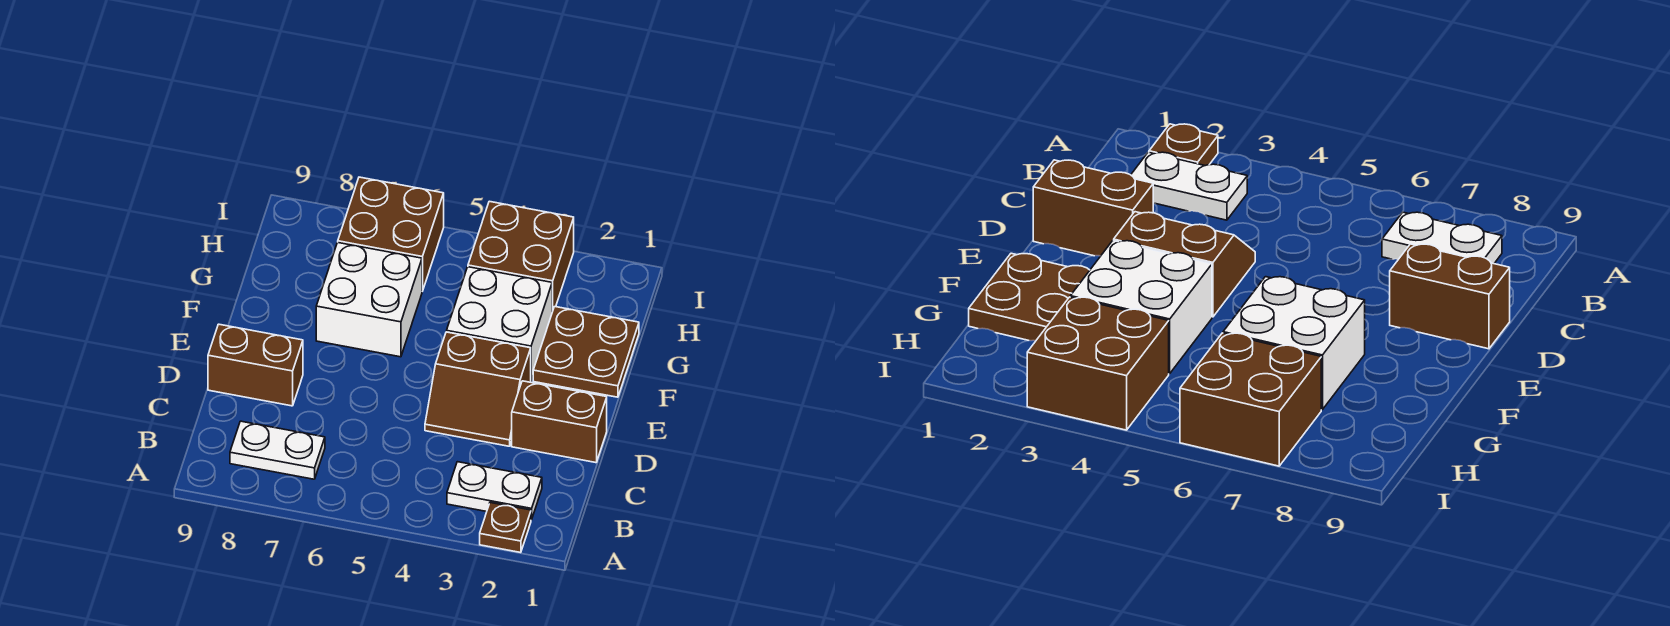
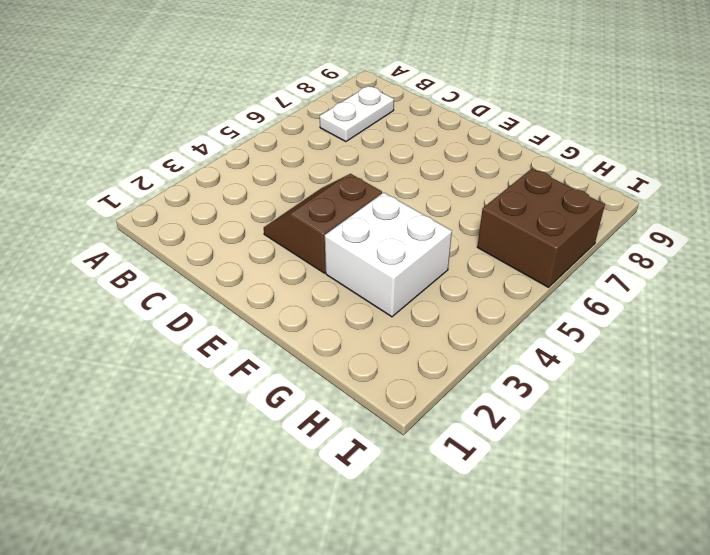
none -> brown 1x1 plate [480,503,531,553]
none -> white 1x2 plate [447,462,542,520]

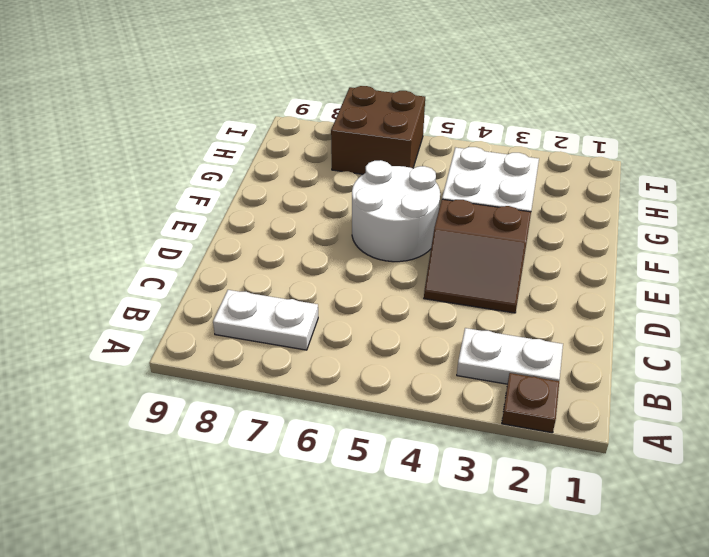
white 2x2 round brick [352,160,440,262] -> white 2x2 brick [316,243,422,357]
none -> brown 1x2 brick [512,381,607,463]
none -> brown 1x2 brick [208,324,303,406]

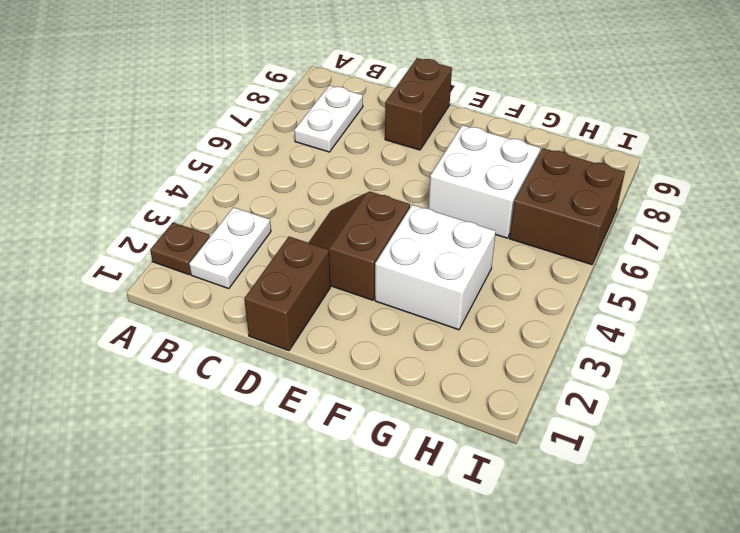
none -> brown 2x2 plate [533,307,639,397]
none -> brown 2x2 brick [468,201,574,312]

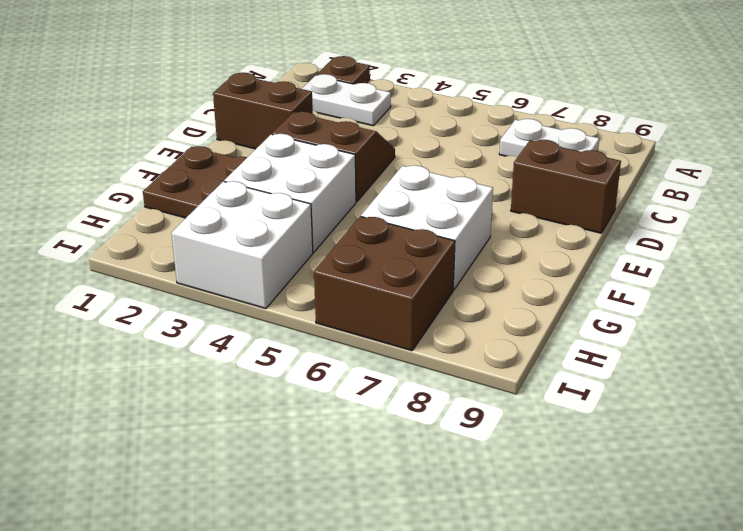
white 2x2 brick [171,181,313,309] -> brown 2x2 brick [468,201,574,312]

